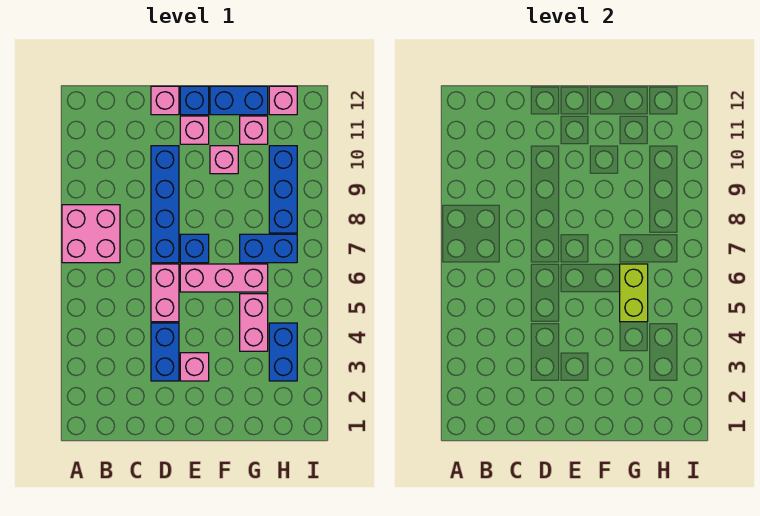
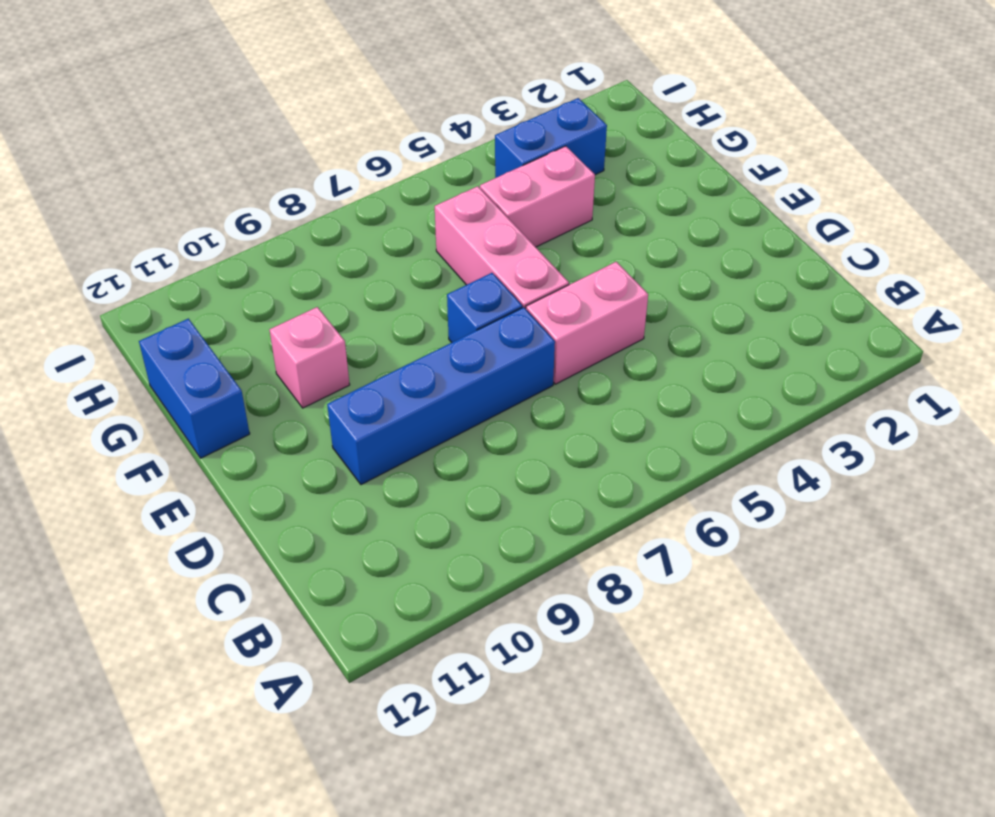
none -> pink 2x2 brick [62,205,120,263]
none -> blue 1x2 brick [151,323,179,381]
none -> pink 1x1 brick [151,86,179,115]

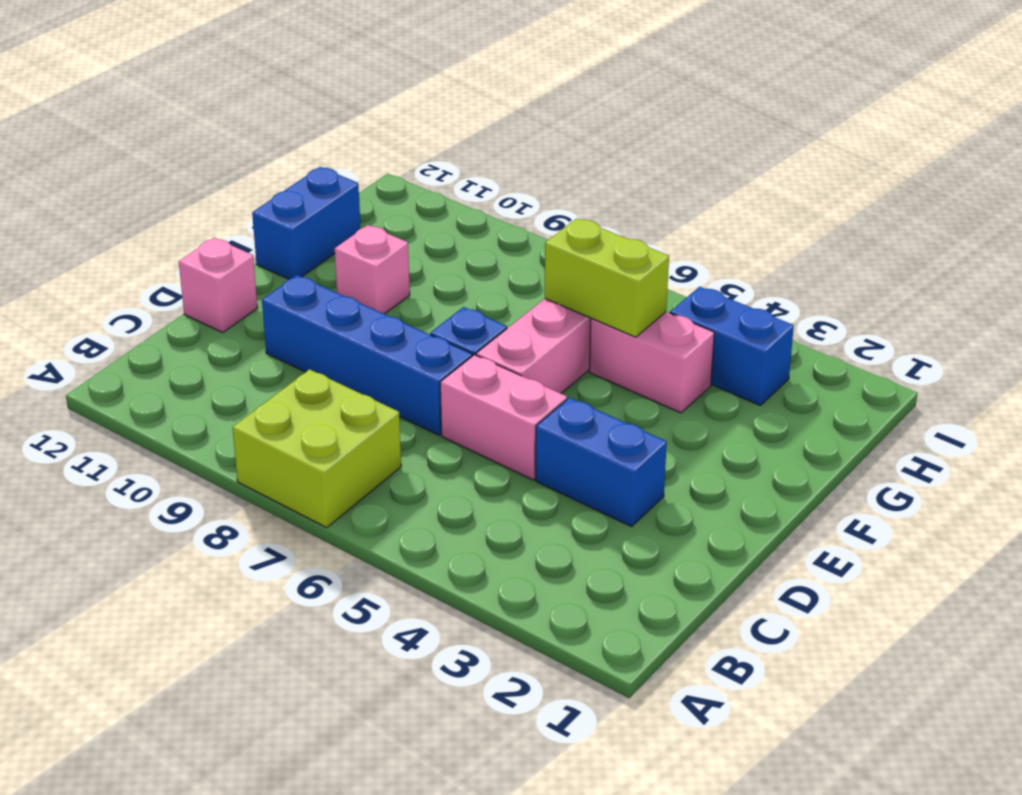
lime 2x2 brick [233,369,401,528] -> pink 2x2 brick [62,205,120,263]
none -> pink 1x1 brick [180,353,209,381]
none -> pink 1x1 brick [180,116,209,144]
none -> blue 1x1 brick [180,86,209,115]

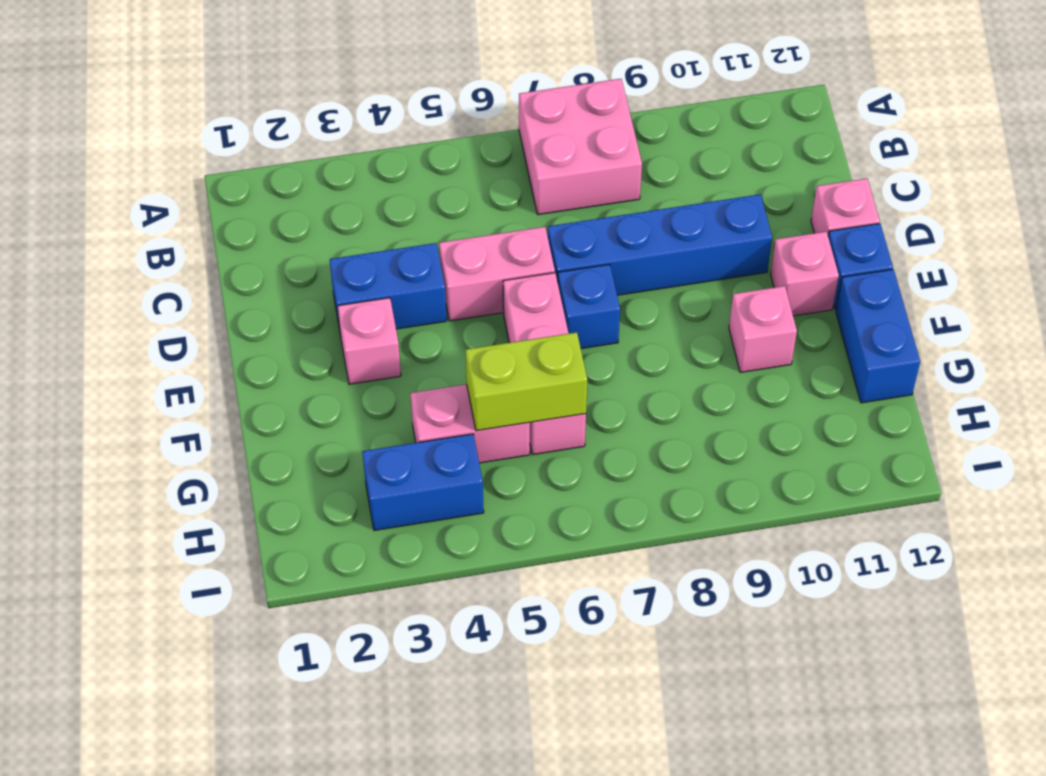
none -> blue 1x2 brick [240,234,297,263]
none -> pink 1x1 brick [240,116,268,144]
none -> blue 1x3 brick [269,146,297,233]

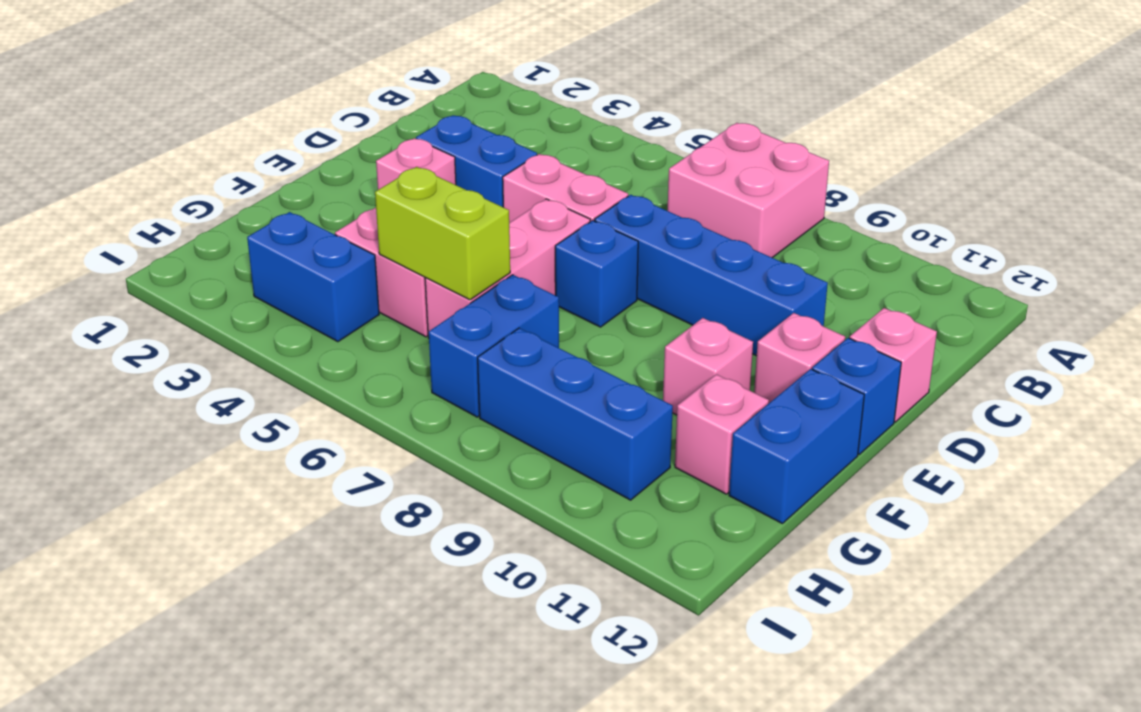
none -> pink 1x1 brick [269,86,297,115]

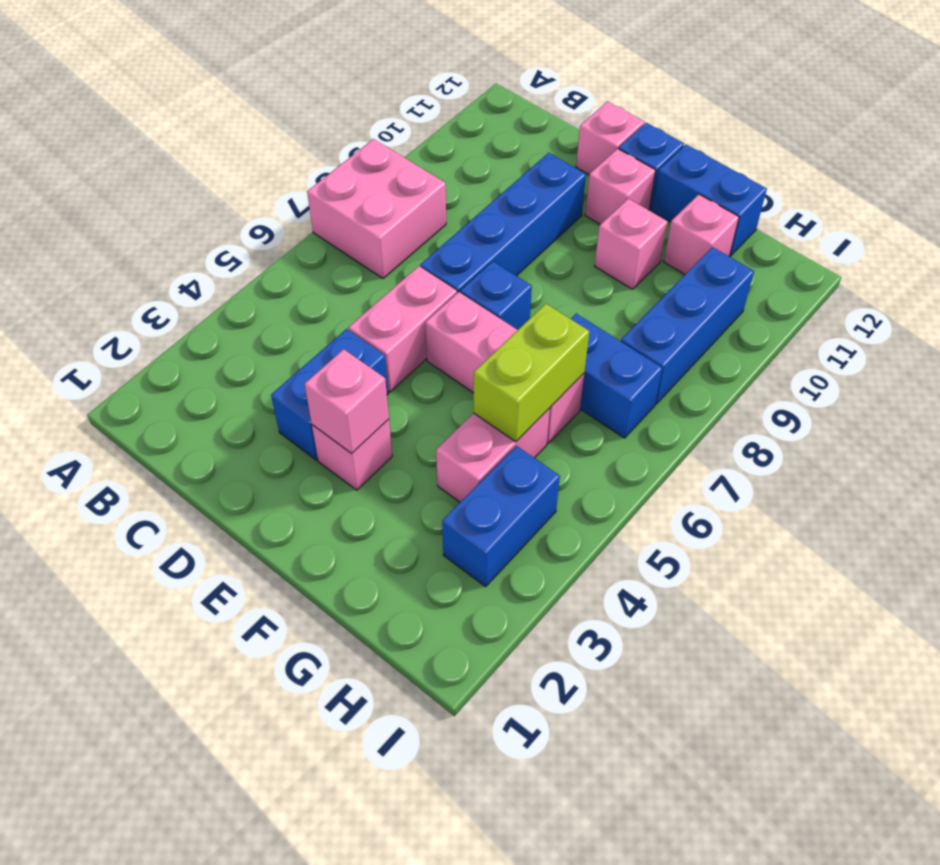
pink 1x1 brick [305,349,389,454] -> pink 1x1 brick moved to [269,86,297,115]

